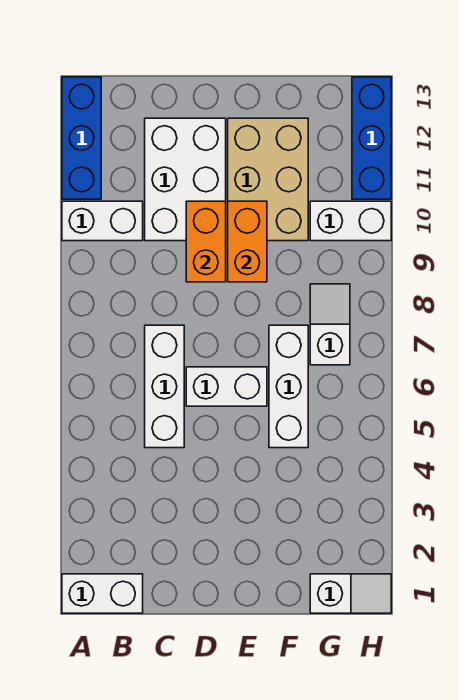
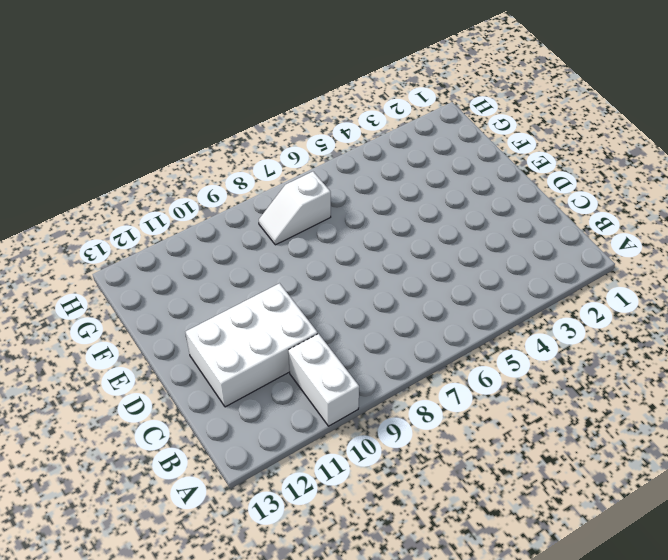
none -> white 1x2 brick [62,574,143,613]
none -> blue 1x3 brick [62,77,101,199]
none -> white 1x3 brick [145,325,184,448]

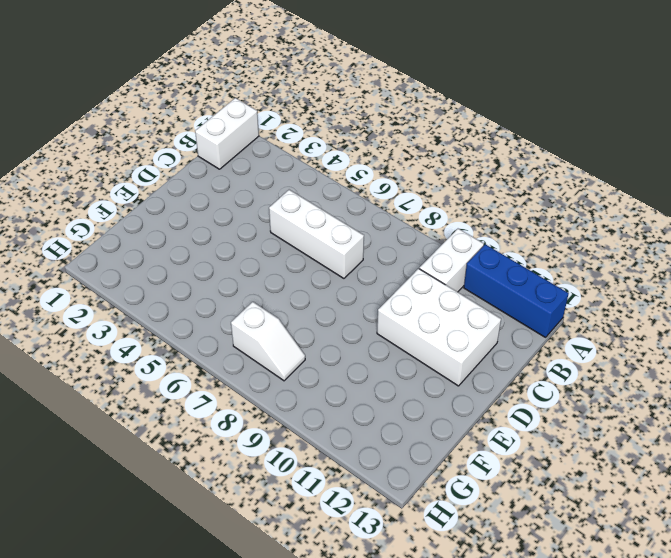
none -> white 1x2 brick [186,367,267,406]
none -> tan 2x3 brick [228,118,308,241]
none -> white 1x3 brick [269,325,308,448]

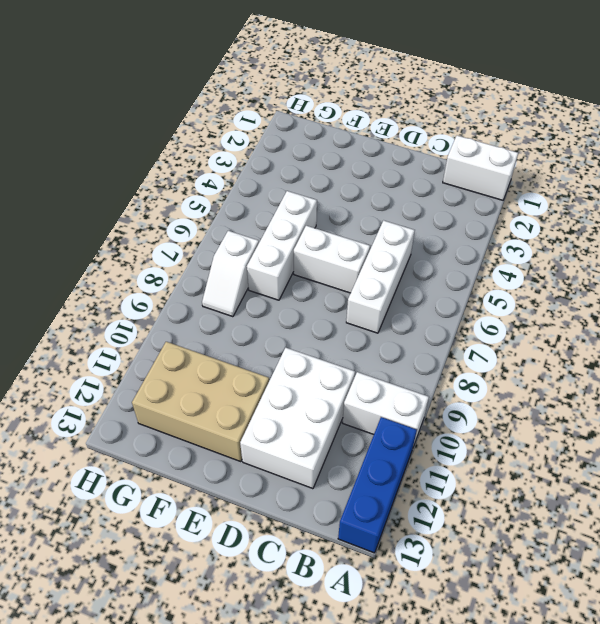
tan 2x3 brick [132,342,269,462] -> tan 2x3 brick turned to [228,118,308,241]
none -> white 1x2 slope [310,574,391,613]
none -> white 1x2 brick [310,201,391,241]
none -> blue 1x3 brick [352,77,391,199]

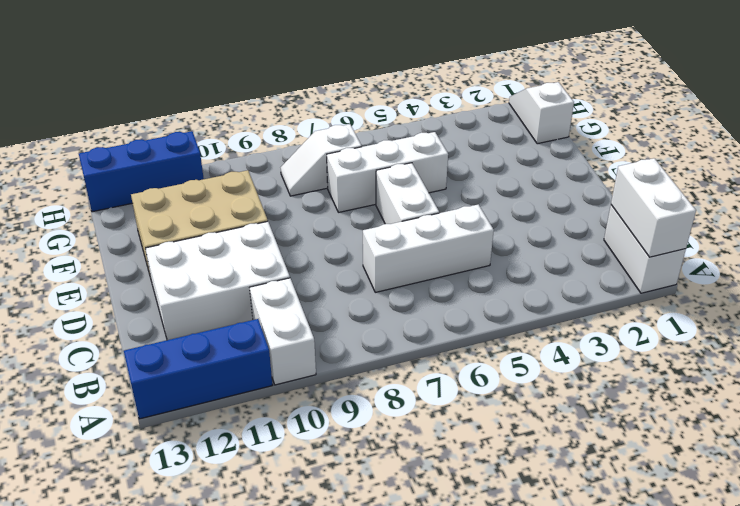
white 1x2 brick [611,158,696,257] -> white 1x2 brick moved to [310,201,391,241]
none -> orange 1x2 brick [186,201,226,282]
none -> orange 1x2 brick [228,201,267,282]

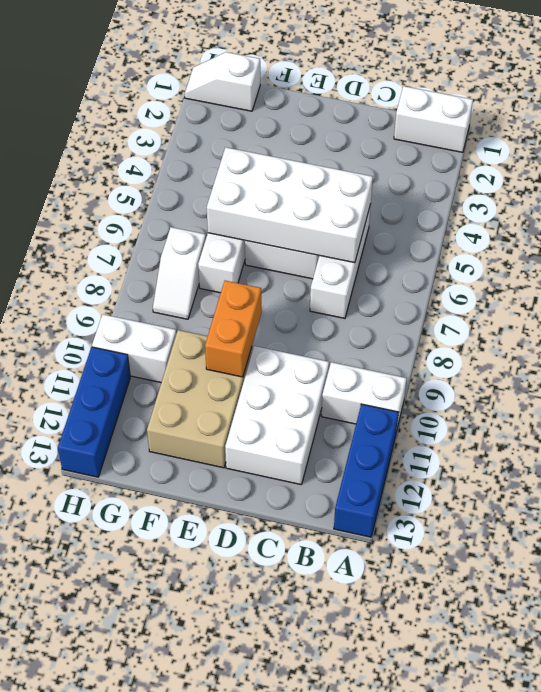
white 2x4 brick [207,147,373,263] -> none
none -> orange 1x2 brick [186,201,226,282]

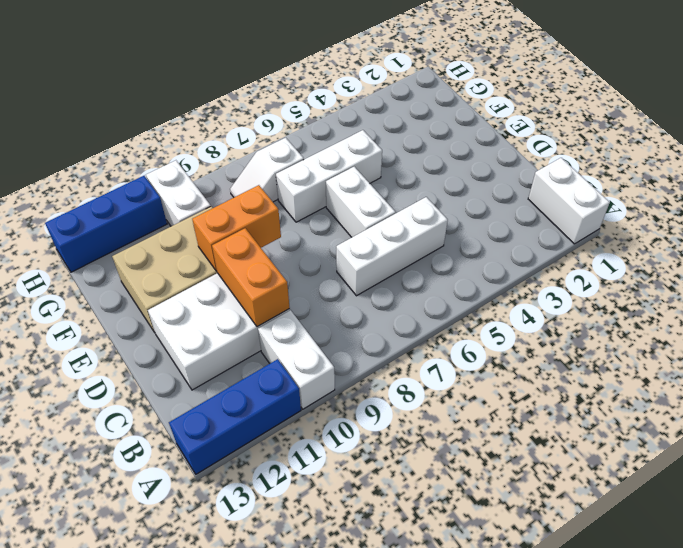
orange 1x2 brick [212,228,290,327] -> orange 1x2 brick turned to [186,201,226,282]
none -> white 1x2 slope [310,574,391,613]

